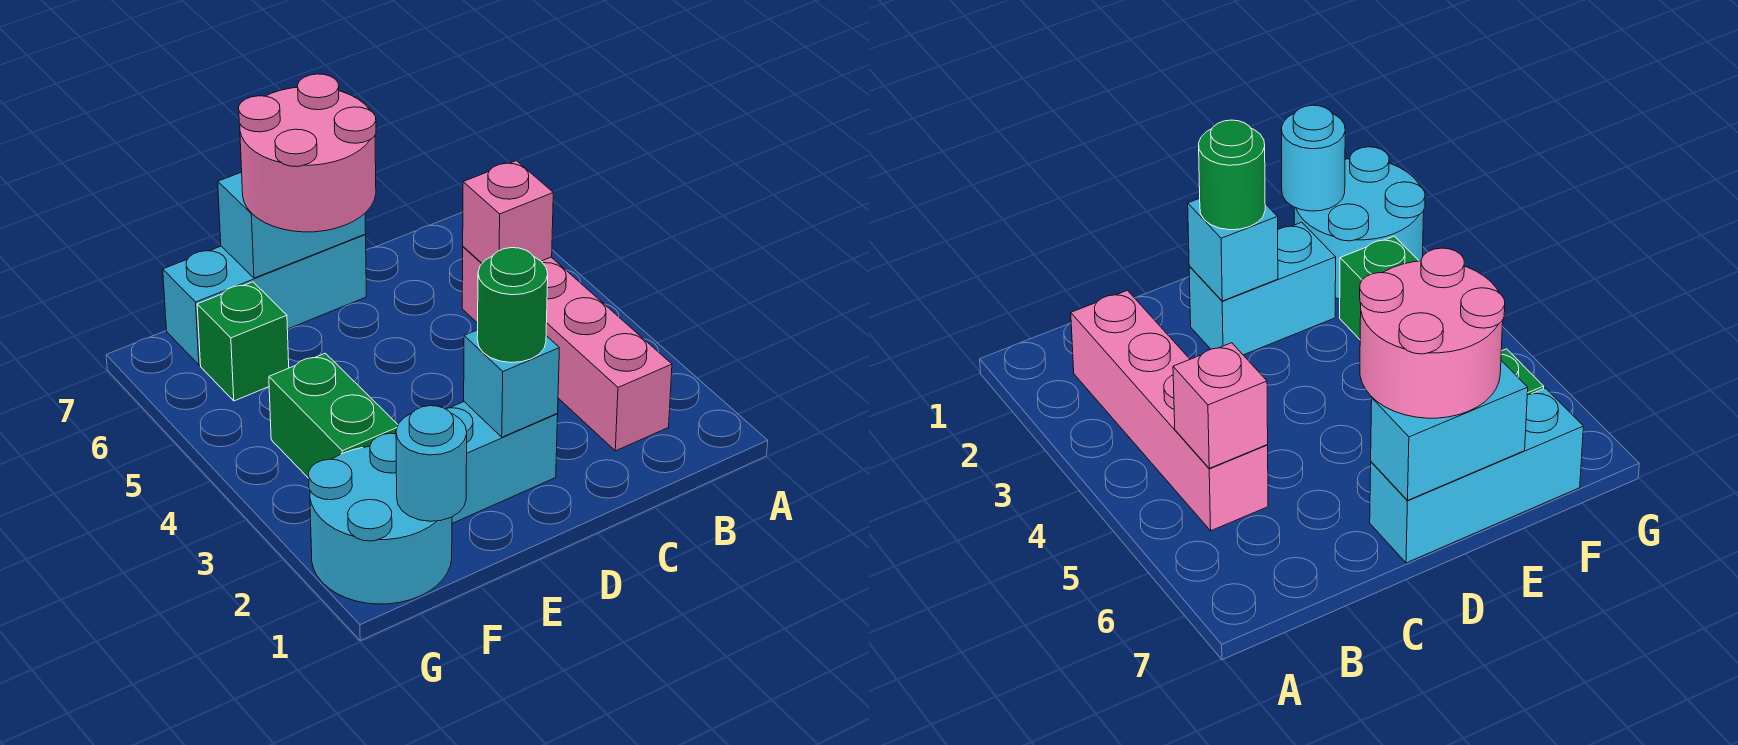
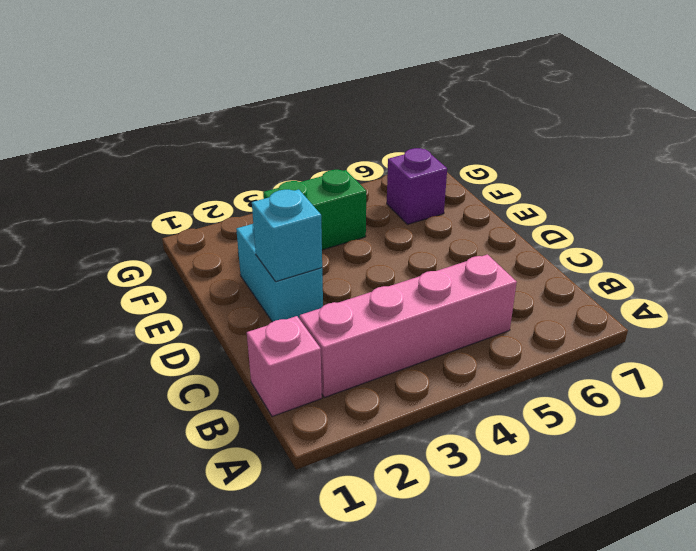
pink 1x1 brick [247,316,322,417] -> pink 1x1 brick moved to [463,161,553,263]
purple 1x1 brick [387,148,447,224] -> green 1x1 brick [197,282,289,401]
none -> cyan 1x3 brick [163,234,366,365]
none -> cyan 2x2 round brick [309,433,452,604]
none -> cyan 1x2 brick [218,172,366,278]

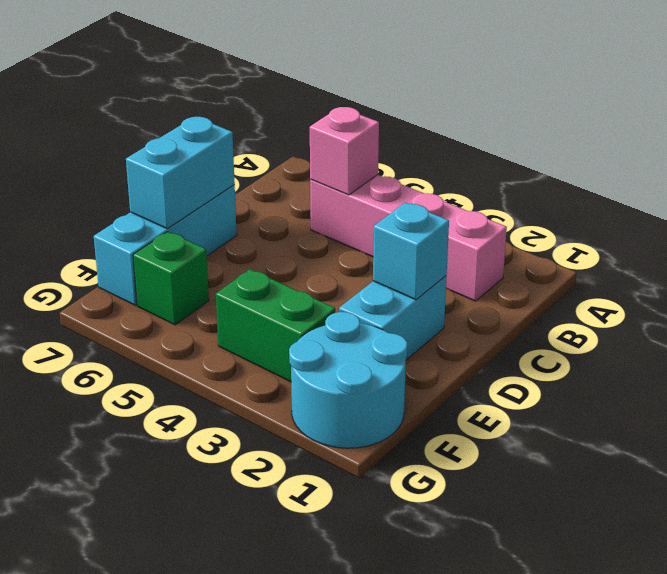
none -> cyan 1x1 round brick [396,406,467,521]
none -> green 1x1 round brick [477,248,548,362]
none -> pink 2x2 round brick [239,74,376,232]

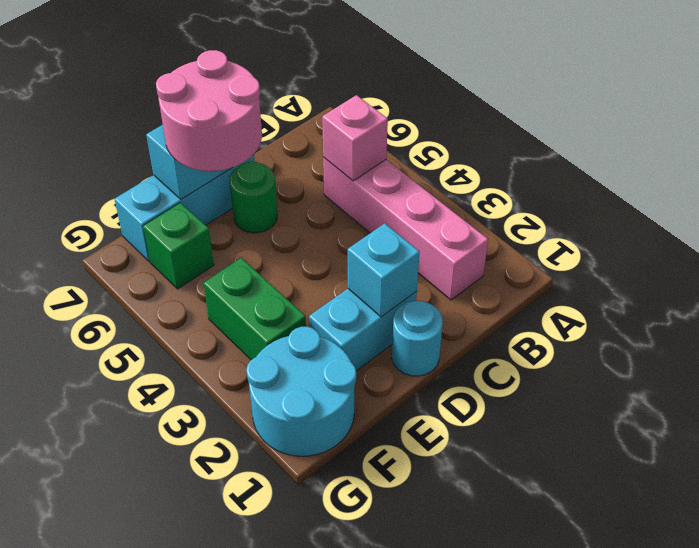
cyan 1x1 round brick [392,301,443,376] -> cyan 1x1 round brick moved to [396,406,467,521]
green 1x1 round brick [230,162,277,233] -> green 1x1 round brick moved to [477,248,548,362]

